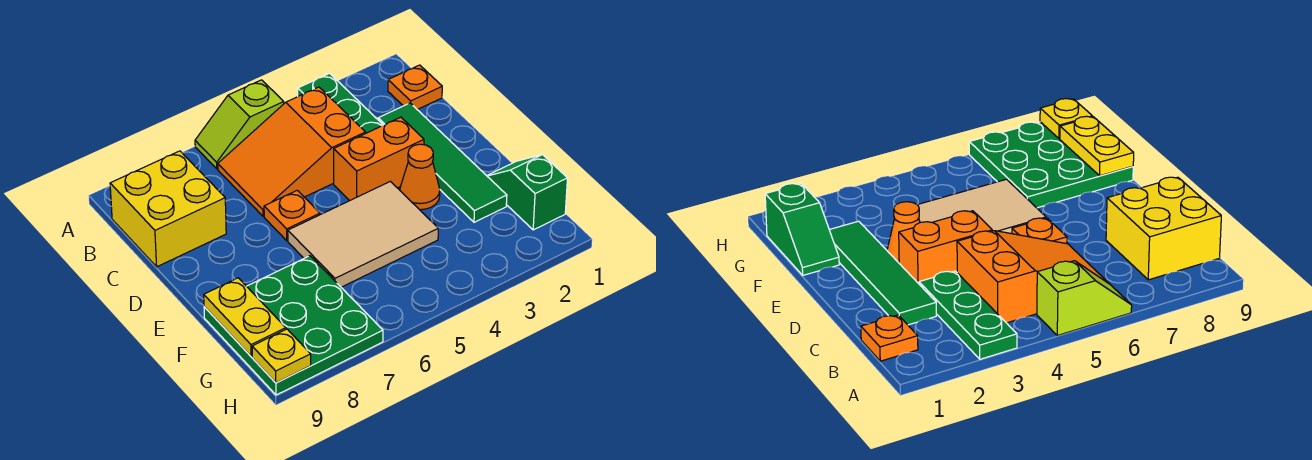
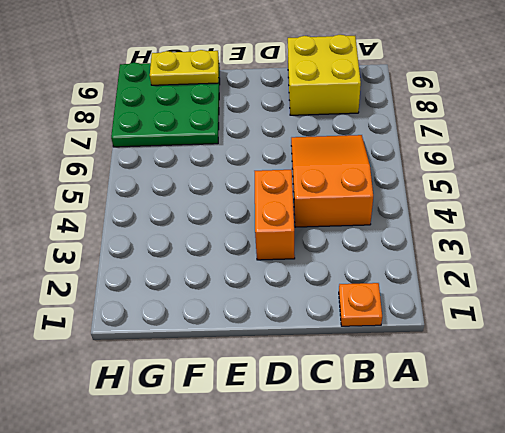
none -> green 1x3 plate [298,73,383,133]
none -> lime 1x2 slope [195,80,284,169]
none -> green 1x4 tile [378,103,507,222]

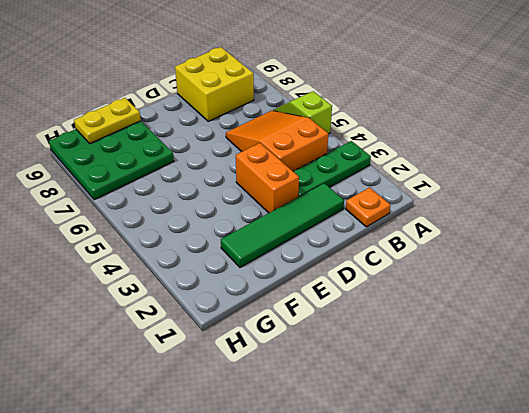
none -> orange 1x1 plate [264,190,320,241]
none -> orange 1x1 cone [400,144,440,210]
none -> tan 2x3 tile [288,181,438,287]

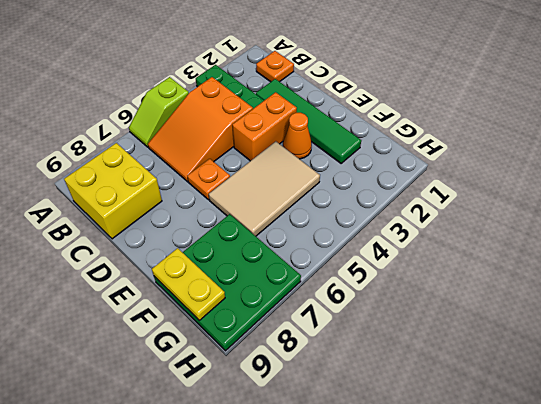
none -> green 1x2 slope [487,155,568,230]
none -> yellow 1x1 plate [252,329,311,383]

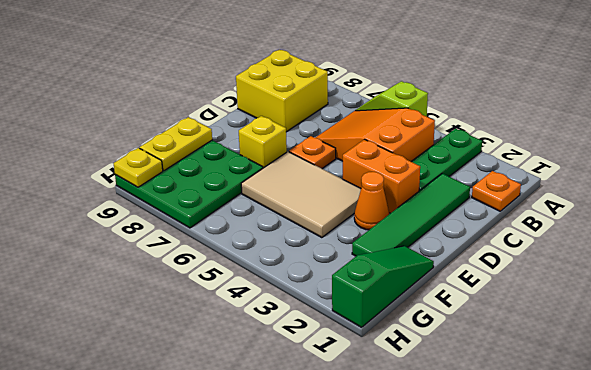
yellow 1x1 brick [239,116,287,168] -> none
green 1x3 slope [332,246,434,327] -> green 1x2 slope [487,155,568,230]

